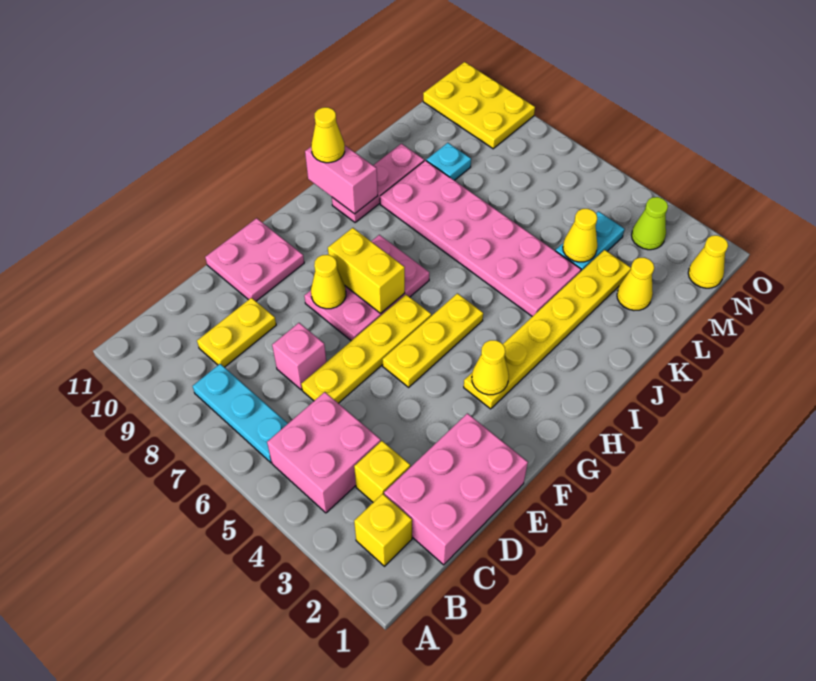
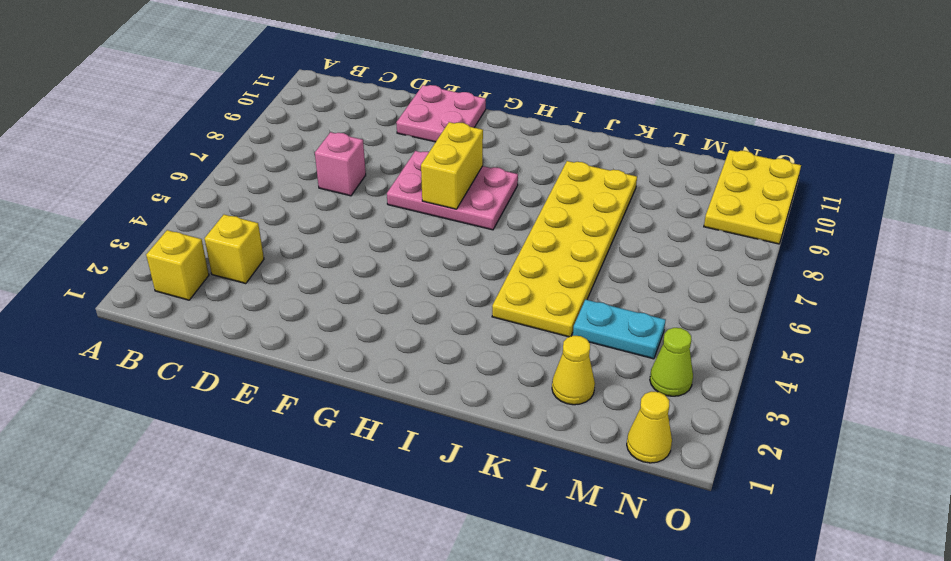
yellow 2x6 plate [492,161,637,337] -> pink 2x6 plate [380,160,581,317]
none -> pink 2x2 brick [267,392,381,513]
none -> cyan 1x3 plate [193,364,288,463]
none -> pink 2x3 brick [384,413,528,565]

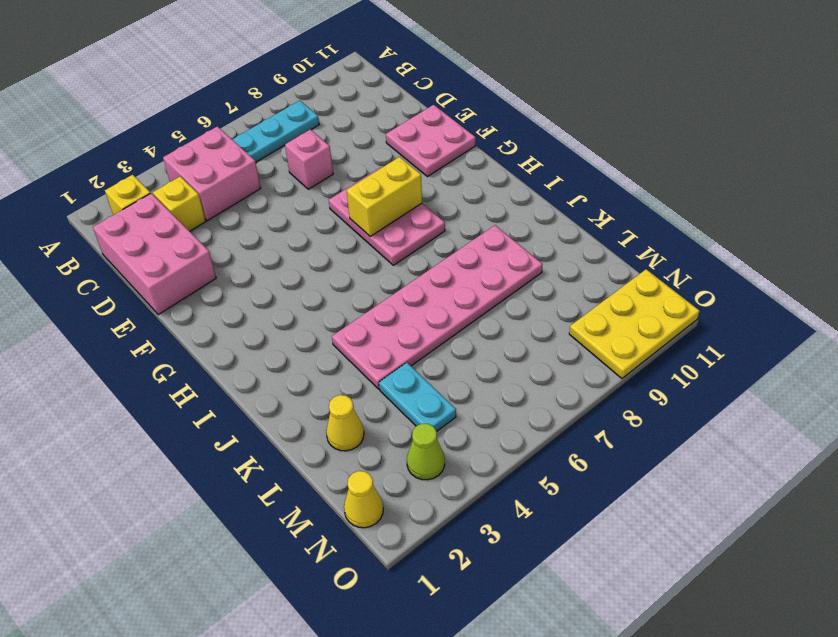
none -> yellow 1x2 plate [197,298,276,367]
none -> yellow 1x4 plate [301,295,431,403]
none -> yellow 1x3 plate [383,293,483,387]

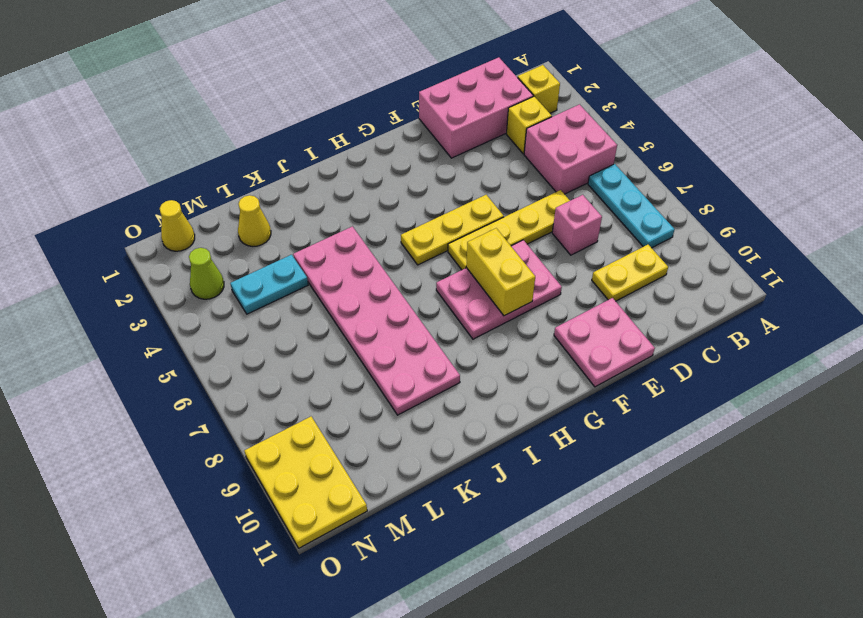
none -> yellow 1x6 plate [464,250,631,409]
none -> pink 1x3 plate [332,144,424,222]
none -> cyan 1x1 plate [426,143,471,180]

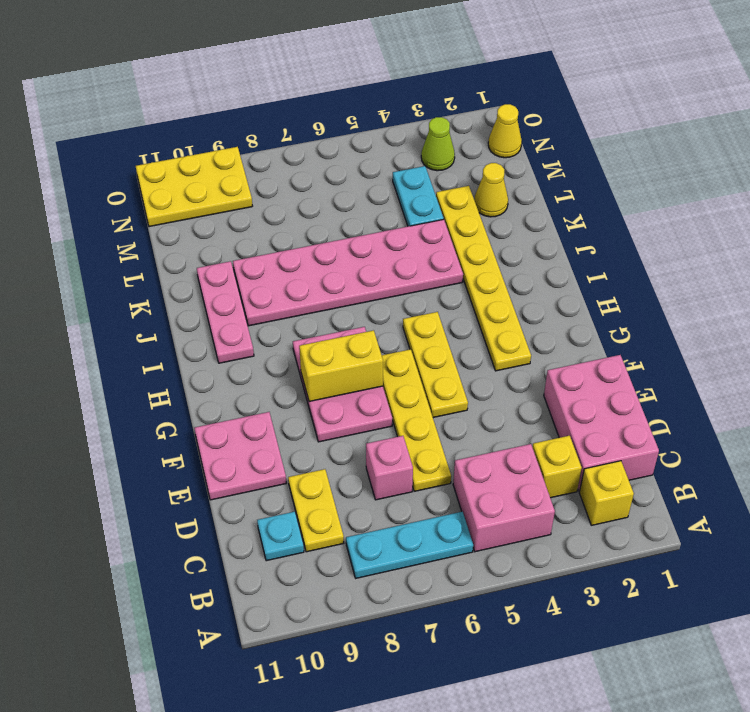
cyan 1x1 plate [257,512,304,561] -> cyan 1x1 plate moved to [426,143,471,180]
none -> yellow 1x1 cone [311,255,346,309]
none -> yellow 1x1 cone [472,340,509,395]
none -> pink 1x2 brick [305,146,378,214]

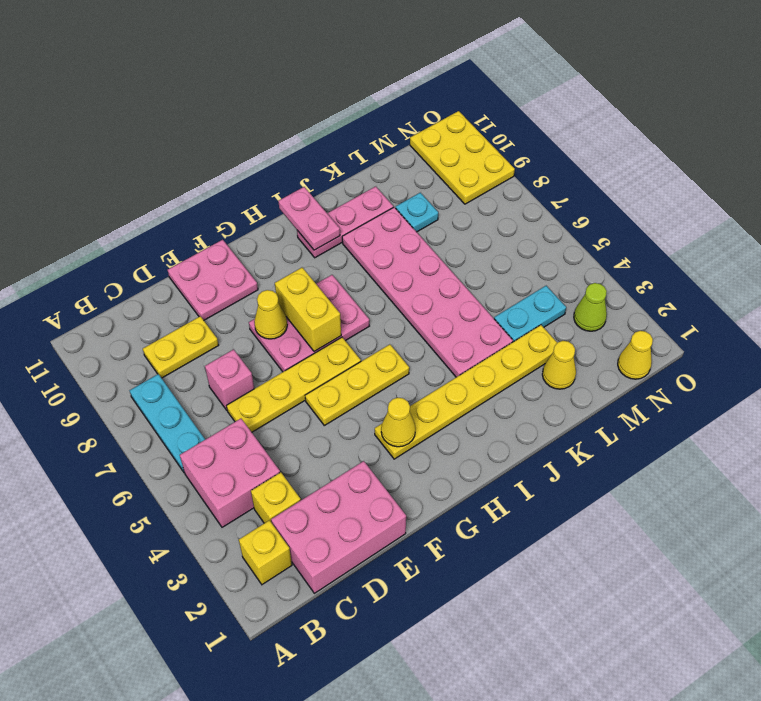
pink 1x2 plate [278,187,340,250] -> pink 1x2 brick [305,146,378,214]
none -> yellow 1x1 cone [563,209,597,262]
none -> yellow 1x1 cone [311,107,345,163]

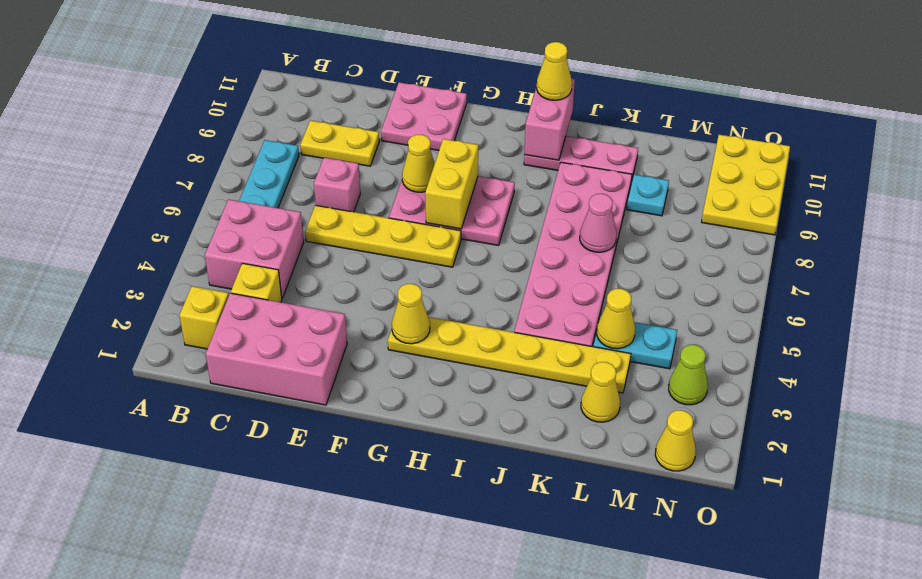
pink 1x1 cone [580,194,617,252] -> none
none -> yellow 1x3 plate [383,293,483,387]

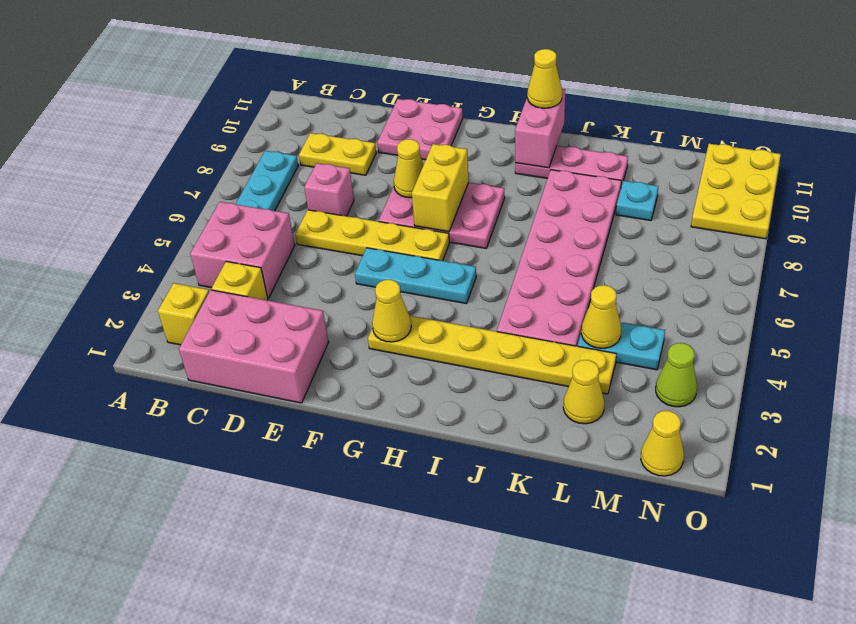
cyan 1x3 plate [355,248,476,304] -> yellow 1x3 plate [383,293,483,387]

